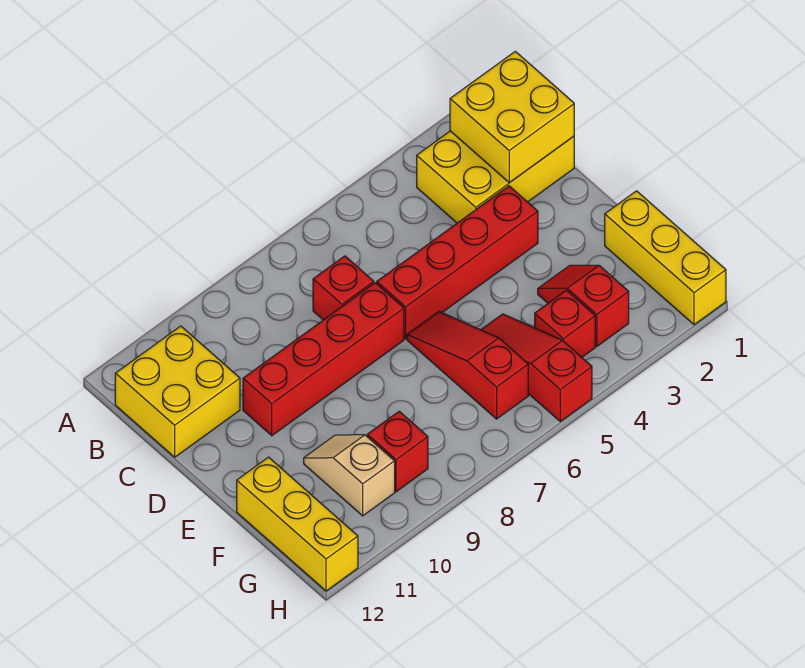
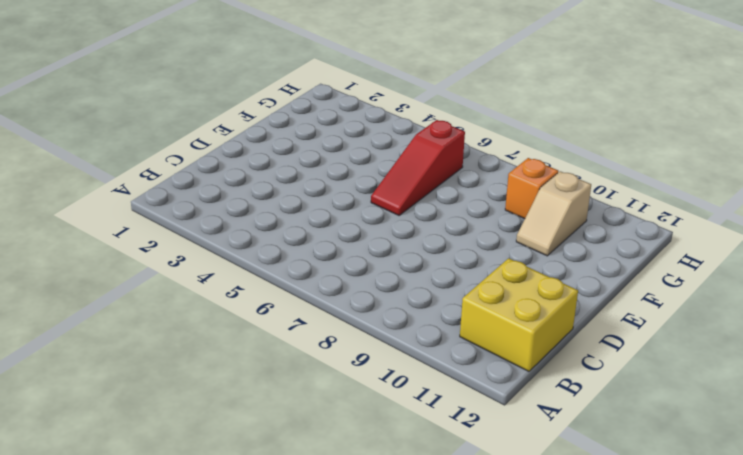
orange 1x1 brick [505,158,559,219] -> red 1x1 brick [367,411,428,492]
none -> yellow 2x3 brick [417,131,574,223]
none -> red 1x1 brick [313,256,374,320]
none -> red 1x4 brick [377,186,538,339]

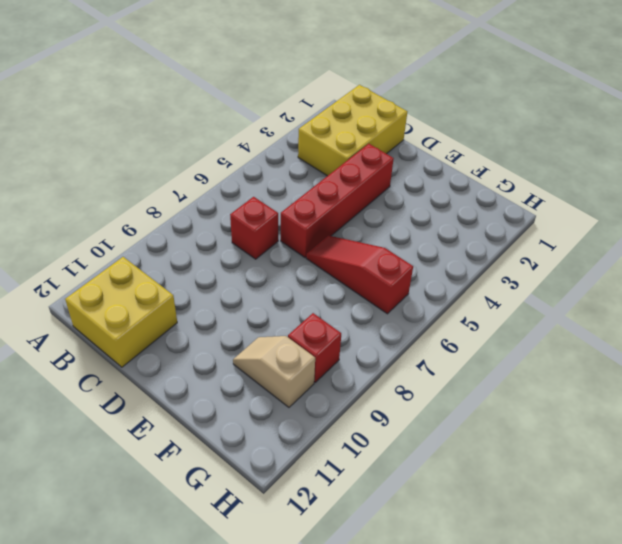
none -> red 1x4 brick [243,283,404,436]
none -> yellow 1x3 brick [605,191,726,325]
none -> red 1x2 slope [538,265,629,346]

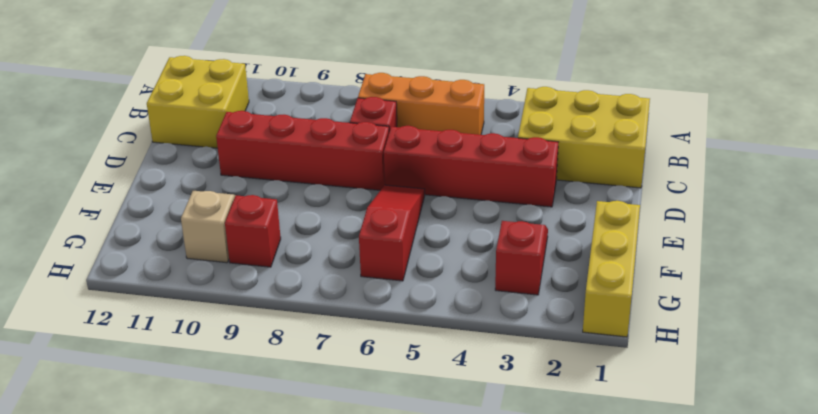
orange 1x3 brick [358,73,484,135] -> none
none -> red 1x3 slope [481,314,592,421]
none -> yellow 1x3 brick [237,457,358,591]
none -> red 1x1 brick [535,290,595,357]

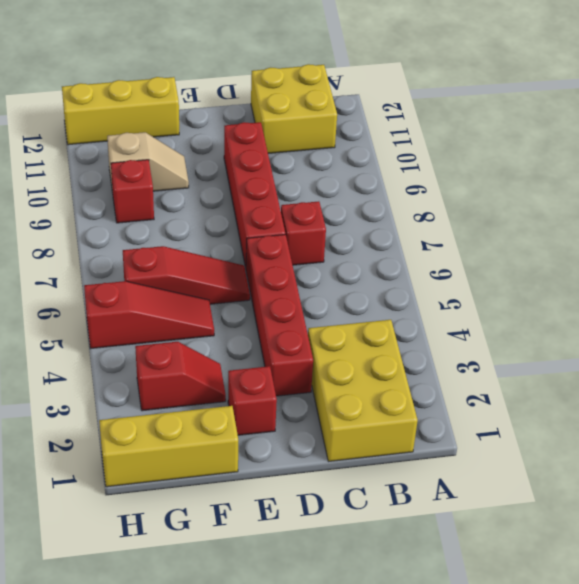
red 1x1 brick [228,366,277,435] -> red 1x1 brick moved to [535,290,595,357]
none -> yellow 2x2 brick [450,51,574,183]

